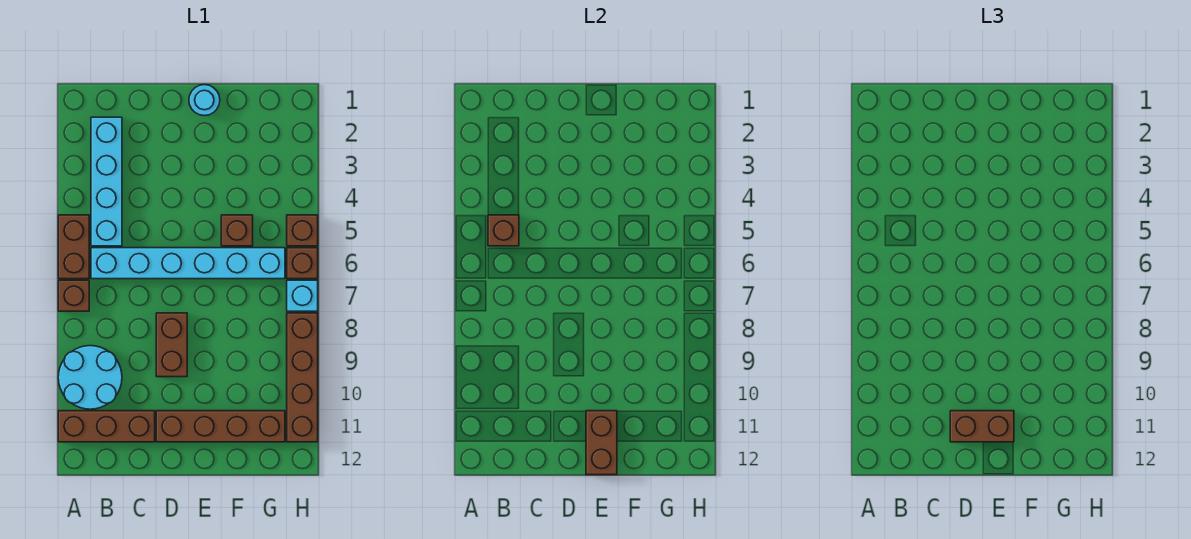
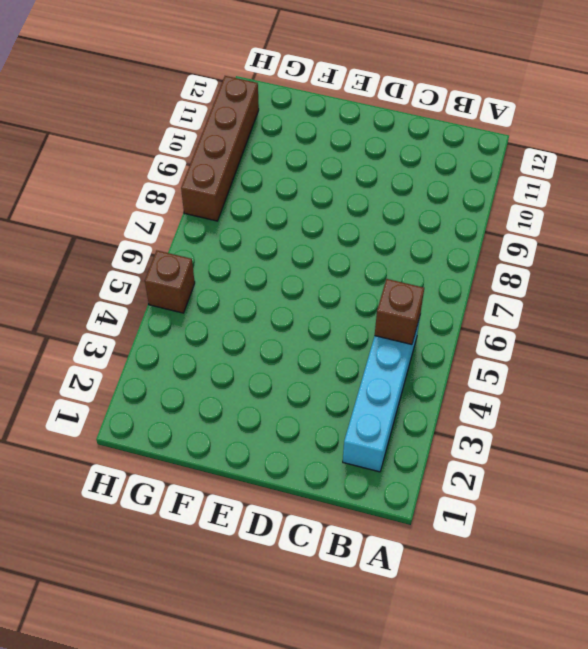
none -> brown 1x2 brick [58,215,89,279]
none -> brown 1x1 brick [58,280,89,311]
none -> cyan 2x2 round brick [58,346,122,409]

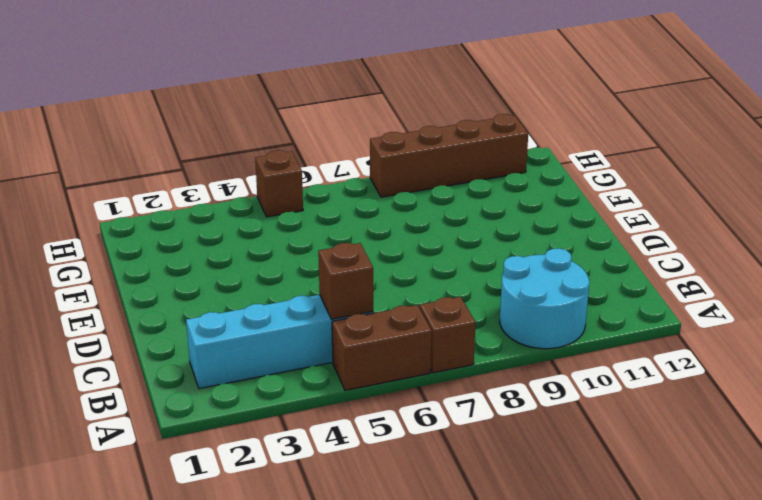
none -> brown 1x3 brick [58,411,155,442]
none -> cyan 1x6 brick [91,248,285,279]
none -> brown 1x2 brick [156,313,187,377]

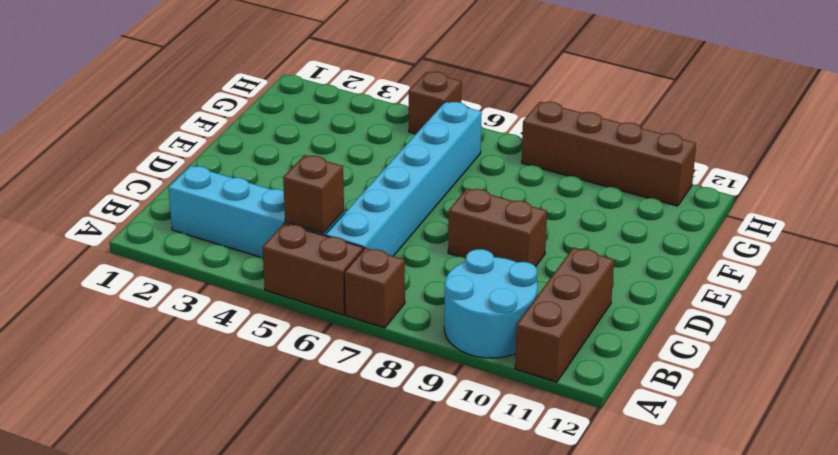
none -> brown 1x4 brick [156,411,285,442]
none -> cyan 1x1 round brick [189,85,220,116]
none -> brown 1x1 brick [221,215,253,246]

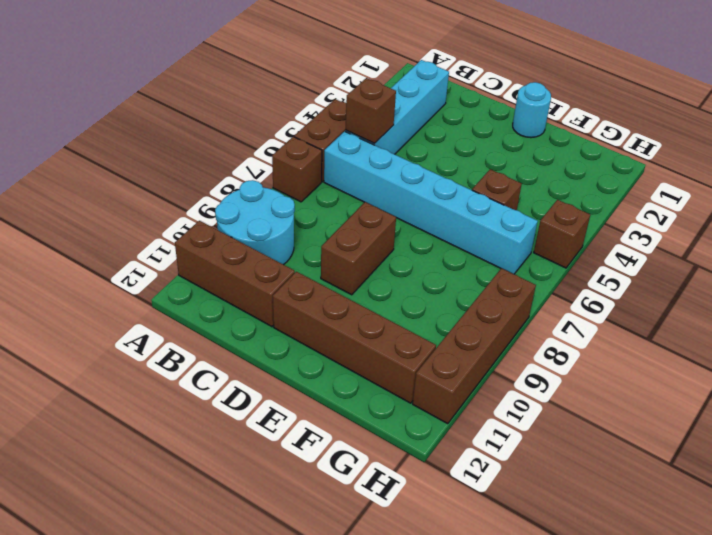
none -> brown 1x1 brick [287,248,318,279]
none -> cyan 1x1 brick [287,280,318,311]
none -> brown 1x2 brick [586,411,617,475]

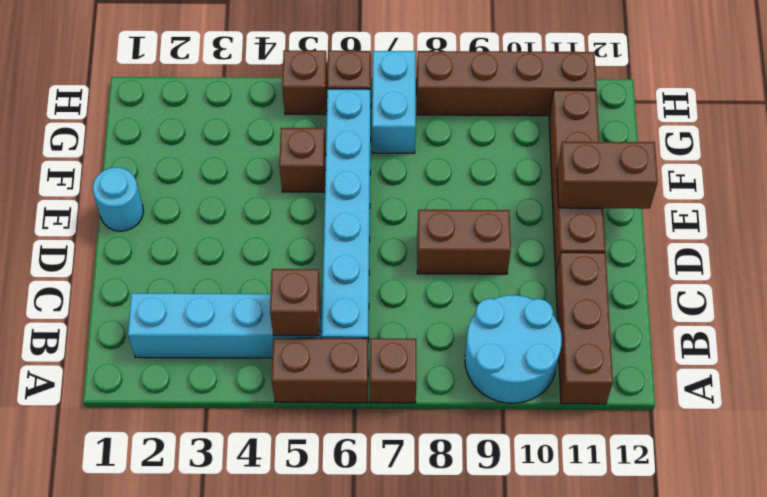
cyan 1x2 brick [372,51,416,153] -> cyan 1x1 brick [287,280,318,311]
none -> brown 1x2 brick [950,411,1014,442]

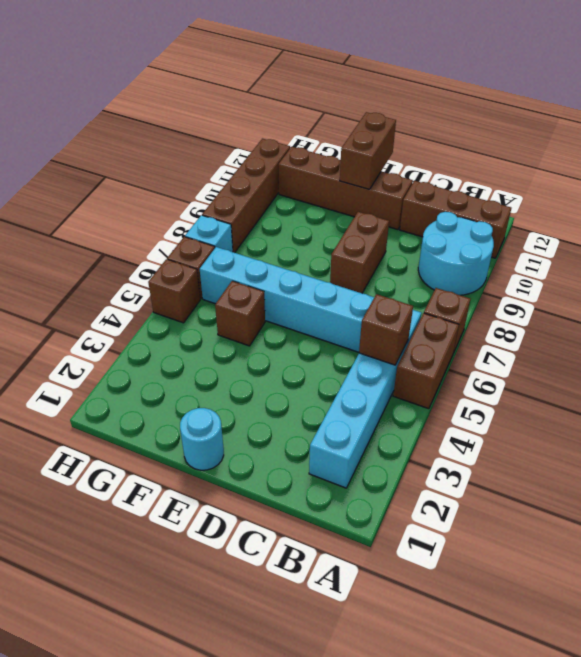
none -> brown 1x2 brick [950,411,1014,442]

